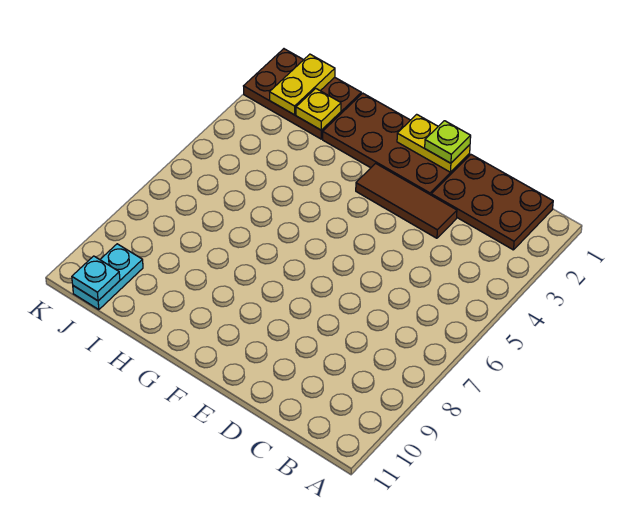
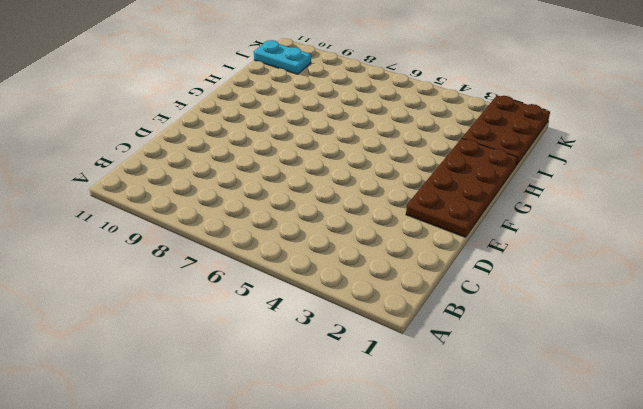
none -> brown 2x3 plate [431,155,553,250]
none -> brown 1x3 tile [356,163,457,238]

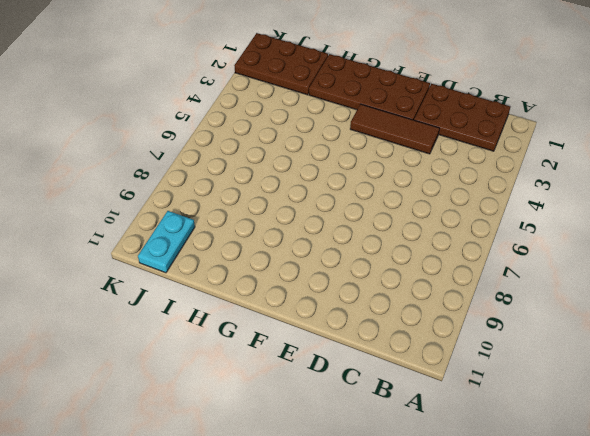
none -> yellow 1x2 plate [397,114,470,172]
none -> yellow 1x1 plate [296,88,341,130]

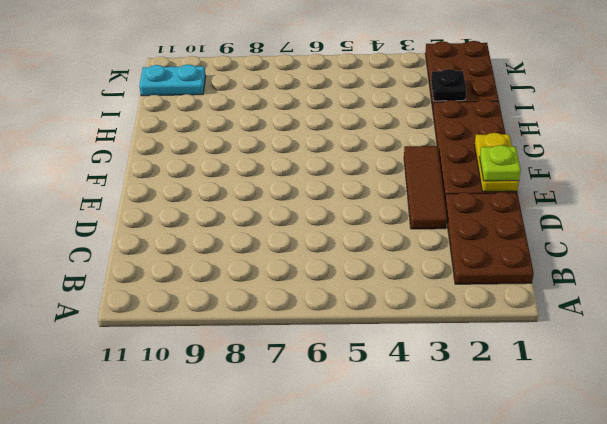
black 1x1 plate [431,69,466,101] -> yellow 1x1 plate [296,88,341,130]
none -> yellow 1x2 plate [270,54,335,115]
none -> cyan 1x1 plate [72,256,120,301]

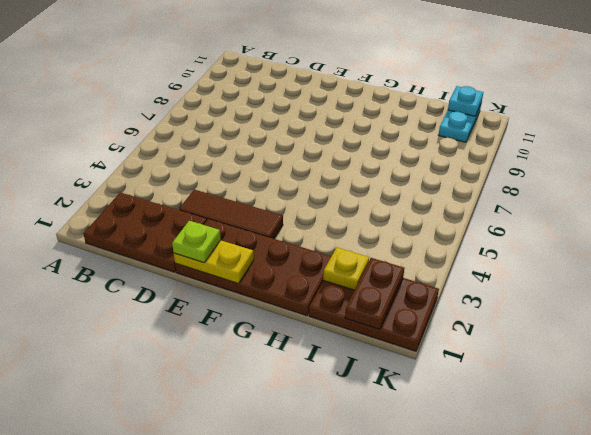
brown 1x2 plate [345,258,404,329] -> yellow 1x2 plate [270,54,335,115]

